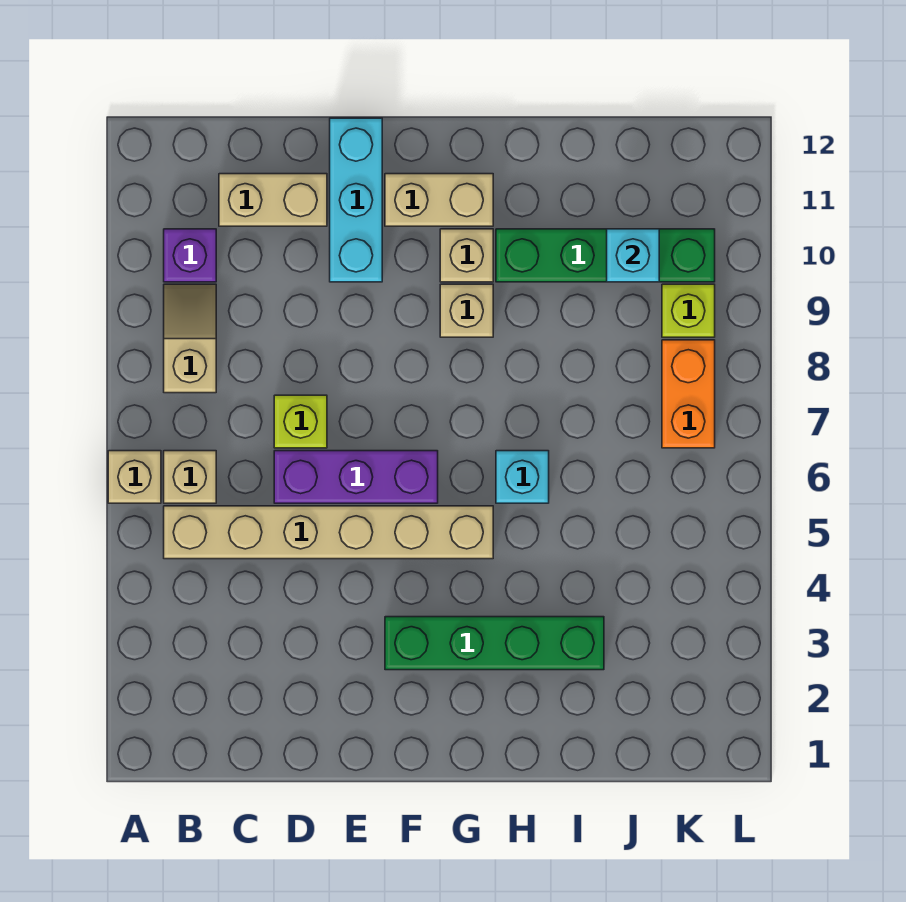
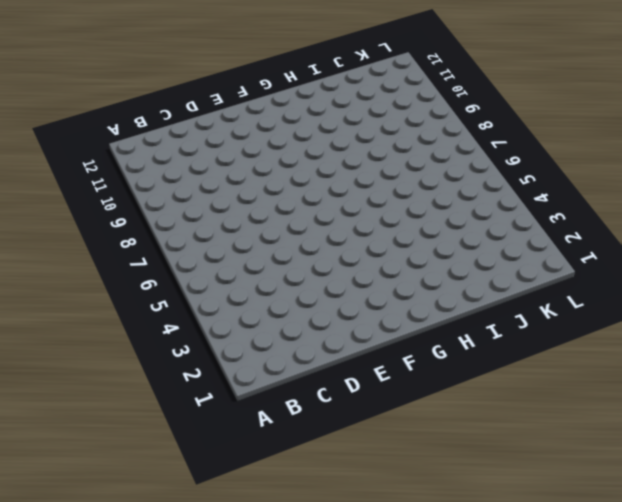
none -> tan 1x1 brick [108,451,161,503]
none -> tan 1x6 brick [164,506,493,559]
none -> tan 1x1 brick [164,451,216,503]

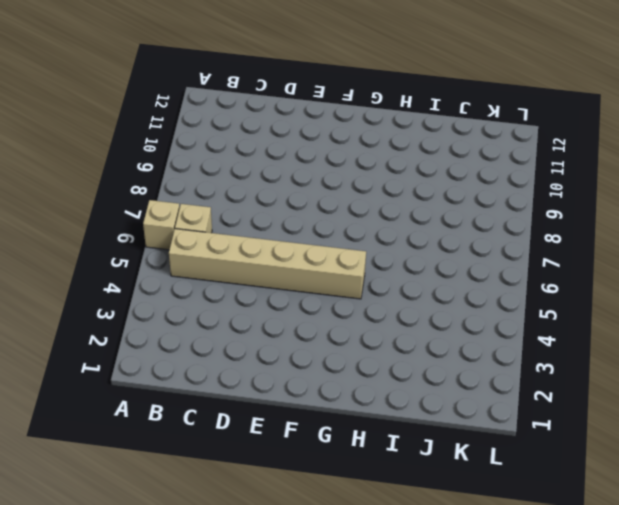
none -> tan 1x2 slope [164,284,216,393]
none -> purple 1x1 brick [164,229,216,282]
none -> tan 1x2 brick [219,174,327,226]

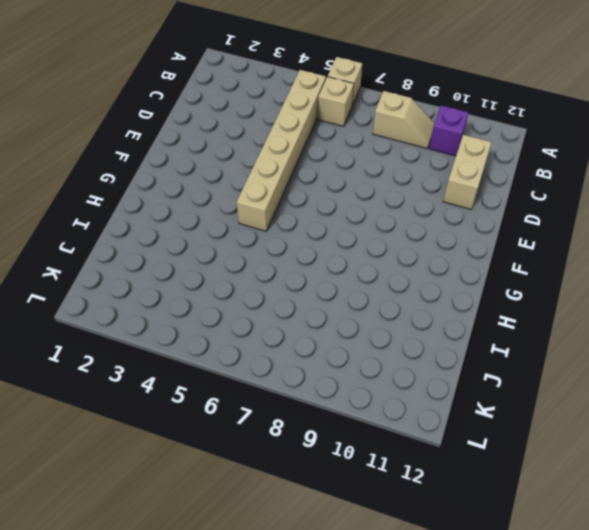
none -> purple 1x3 brick [274,451,438,503]
none -> lime 1x1 brick [274,395,327,448]
none -> cyan 1x3 brick [330,118,382,282]

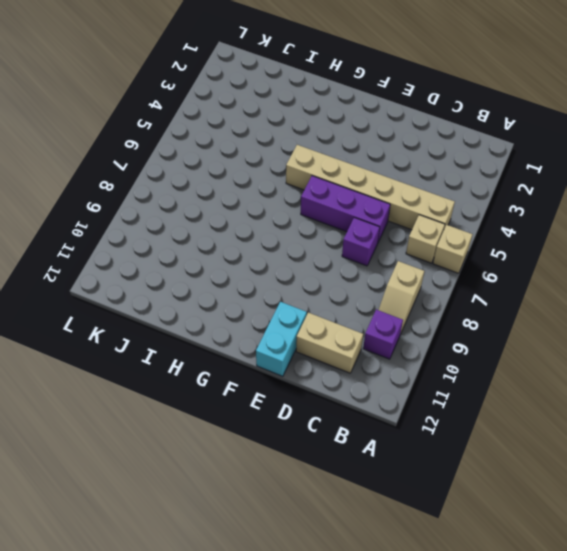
purple 1x1 brick [342,218,380,266] -> lime 1x1 brick [274,395,327,448]
cyan 1x2 brick [256,302,307,376] -> cyan 1x3 brick [330,118,382,282]
none -> green 1x4 brick [385,617,604,670]
none -> tan 1x2 brick [385,174,493,226]
none -> tan 1x1 brick [440,284,493,337]

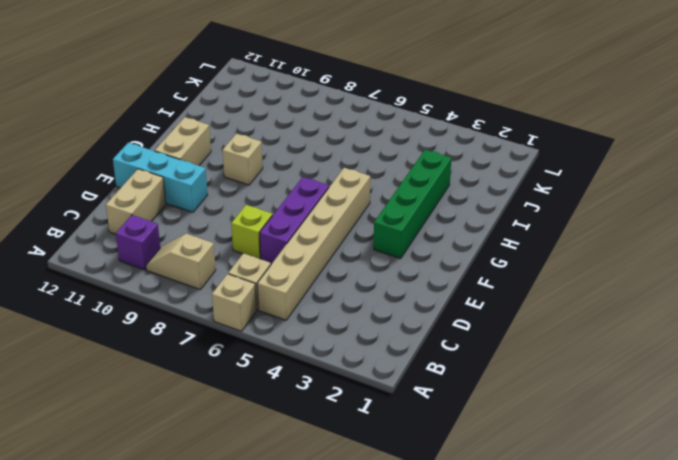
none -> tan 1x1 brick [440,229,493,282]
none -> cyan 1x1 brick [496,451,549,503]
none -> green 1x4 brick [496,229,715,282]

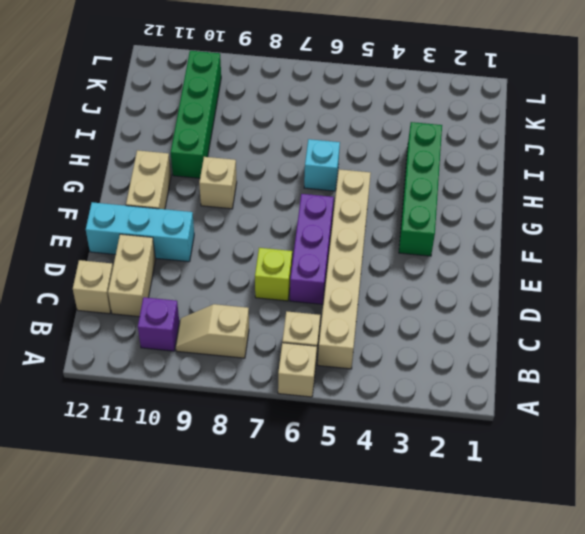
tan 1x1 brick [73,260,113,314] -> tan 1x1 brick moved to [440,229,493,282]
none -> orange 1x2 brick [662,340,715,448]
none -> lime 1x1 brick [662,284,715,337]
none -> cyan 1x1 brick [607,229,659,282]

